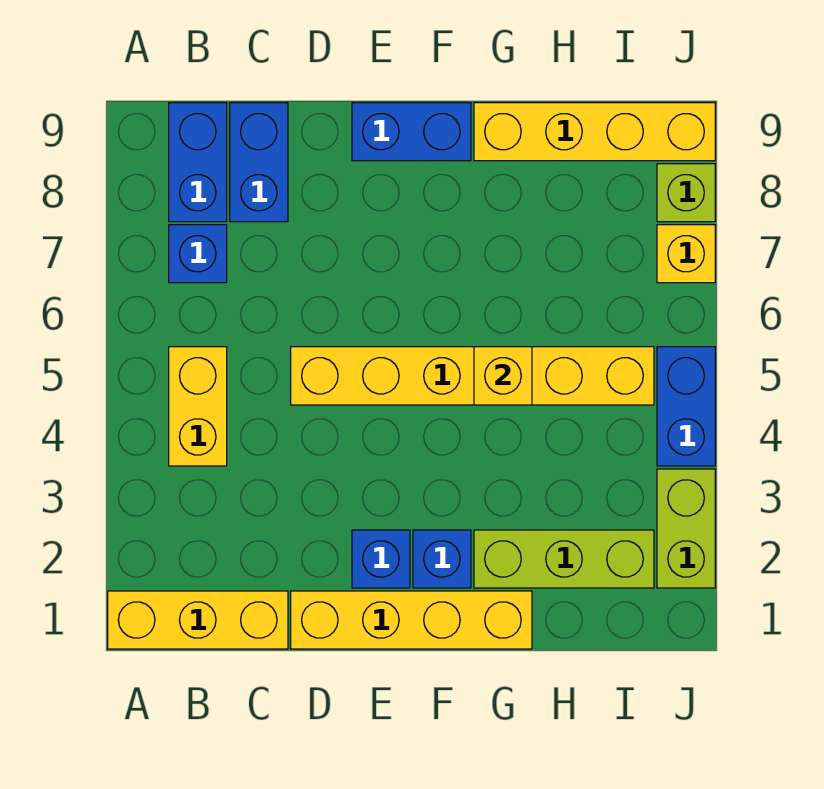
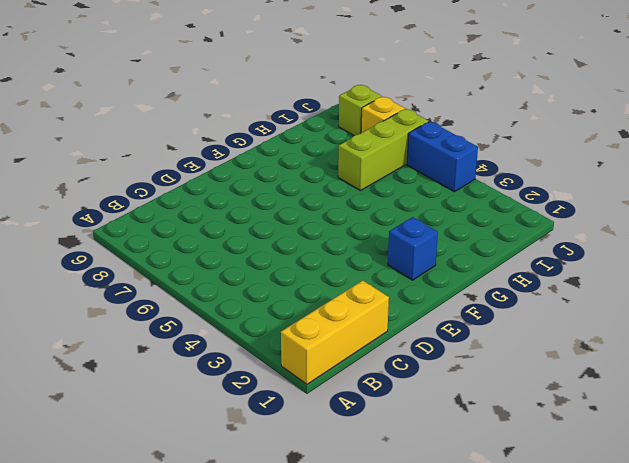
lime 1x3 brick [338,109,429,191] -> lime 1x3 brick moved to [474,530,654,588]
none -> yellow 1x2 brick [169,347,227,466]
none -> blue 1x1 brick [169,225,227,283]
none -> blue 1x2 brick [169,103,227,222]

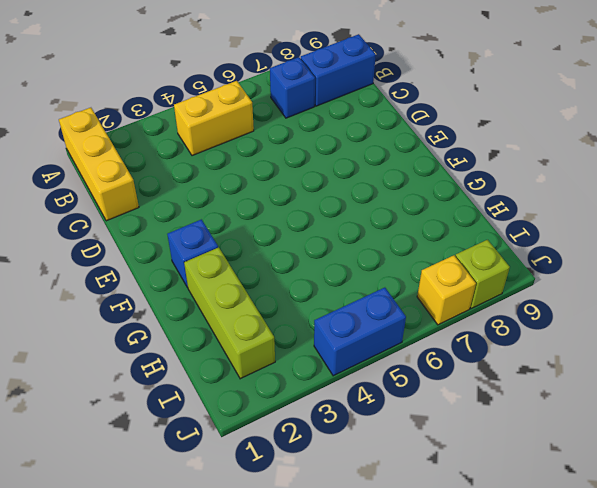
none -> blue 1x2 brick [230,103,288,222]
none -> yellow 1x4 brick [291,591,532,649]
none -> yellow 1x6 brick [291,347,654,405]

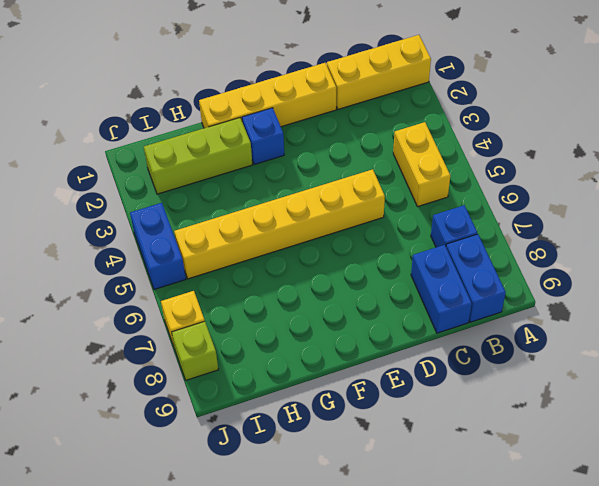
none -> blue 1x1 brick [352,530,410,588]
none -> blue 1x2 brick [352,103,471,161]
none -> yellow 1x4 brick [474,103,715,161]

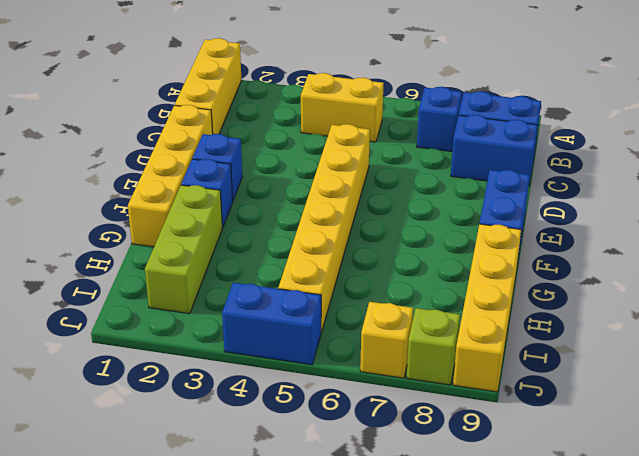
none -> lime 1x2 brick [657,469,715,588]
none -> yellow 1x1 brick [474,347,532,405]

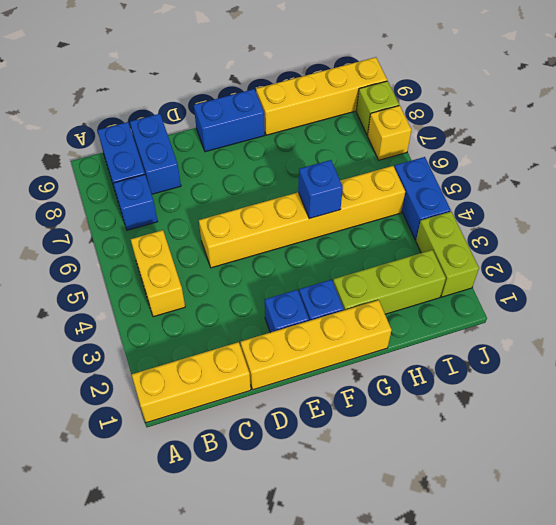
blue 1x1 brick [298,160,343,219] -> yellow 1x1 brick [474,347,532,405]

